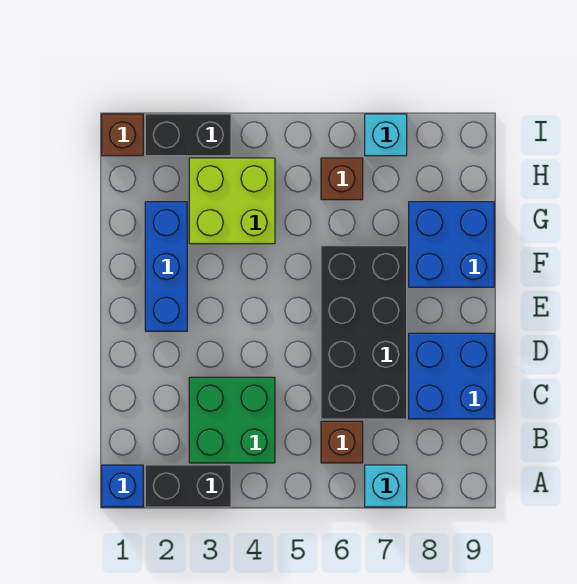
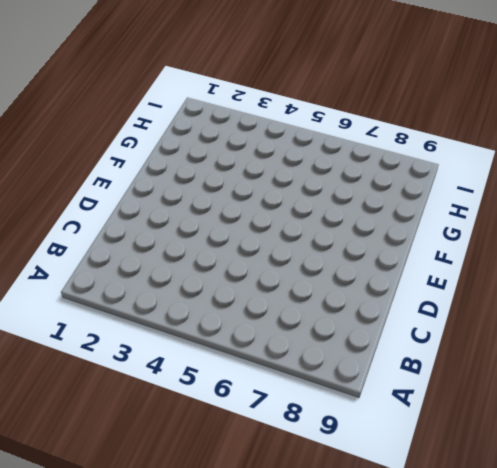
none -> blue 1x1 brick [102,465,143,507]
none -> black 1x2 brick [145,465,231,507]
none -> cyan 1x1 brick [365,465,407,507]

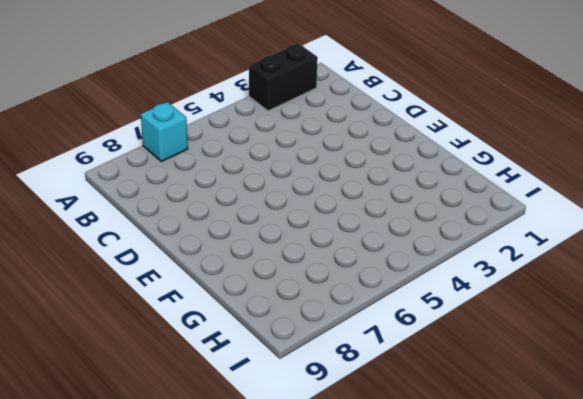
none -> blue 1x1 brick [102,465,143,507]
none -> green 2x2 brick [189,377,275,463]
none -> brown 1x1 brick [321,421,363,463]

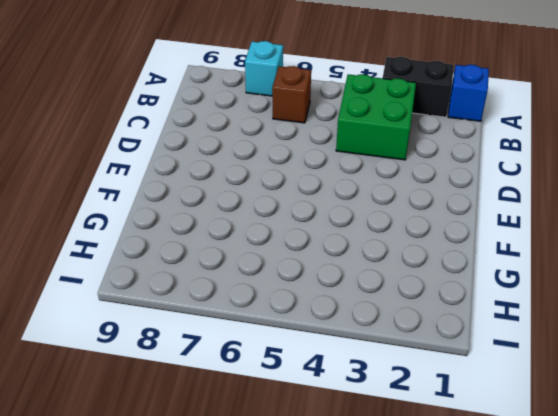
none -> black 2x4 brick [321,246,407,419]
none -> blue 2x2 brick [409,333,494,419]
none -> blue 1x3 brick [145,202,187,331]

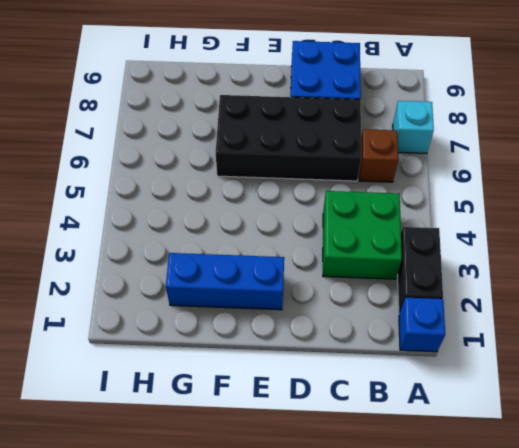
none -> blue 2x2 brick [409,202,494,287]
none -> lime 2x2 brick [189,158,275,244]
none -> brown 1x1 brick [321,158,363,200]

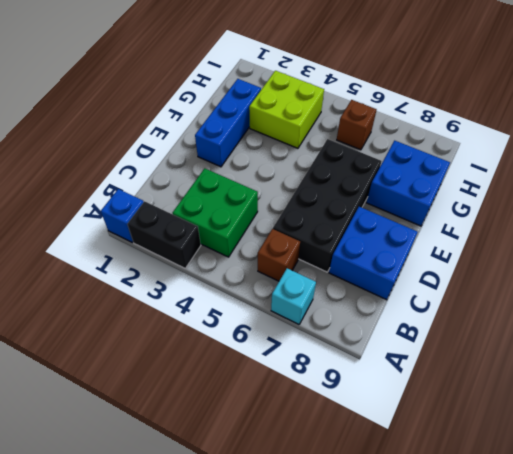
none -> brown 1x1 brick [102,114,143,156]
none -> black 1x2 brick [145,114,231,156]
none -> cyan 1x1 brick [365,114,407,156]

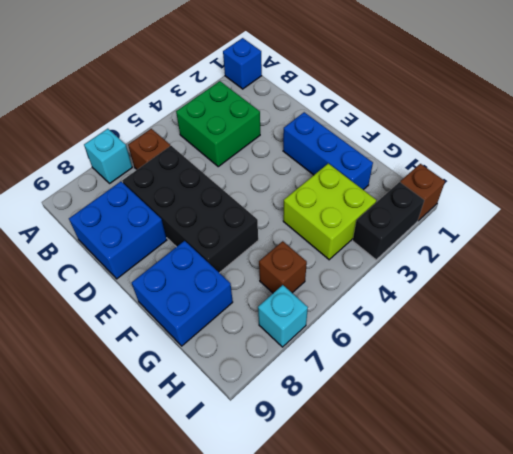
none -> black 1x2 brick [145,465,231,507]

